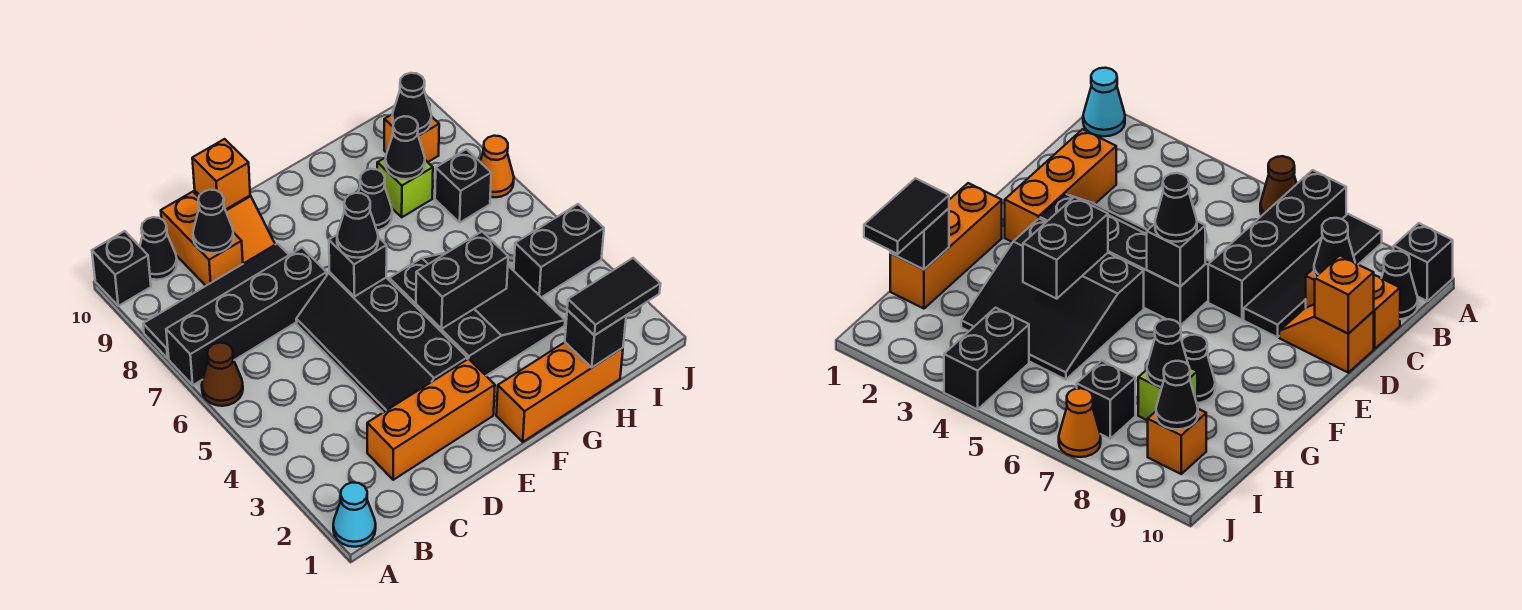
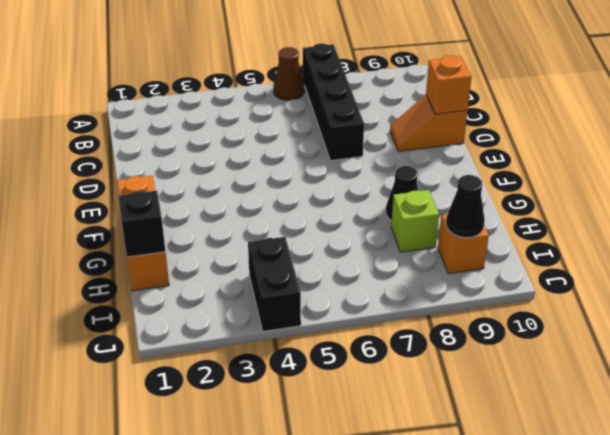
none -> cyan 1x1 cone [333,482,376,547]
none -> black 1x4 tile [143,244,289,358]
none -> black 1x1 brick [92,231,151,306]

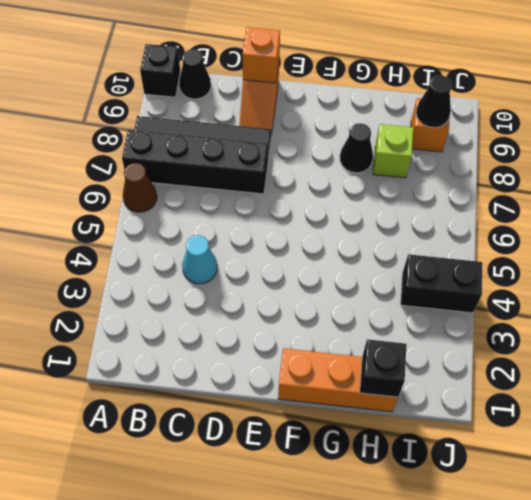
cyan 1x1 cone [182,235,217,284] -> cyan 1x1 cone moved to [333,482,376,547]
none -> orange 1x3 brick [367,359,495,480]
none -> orange 1x2 brick [161,192,243,286]
none -> black 2x4 slope [296,272,467,412]

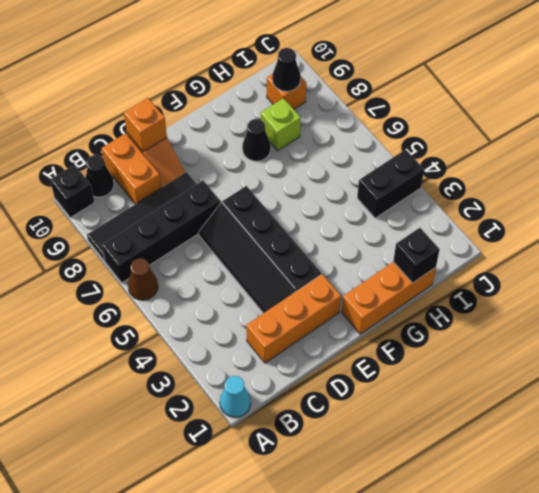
none -> black 3x3 slope [389,253,565,376]
none -> black 1x1 brick [435,149,491,222]
none -> orange 1x1 cone [480,136,514,197]

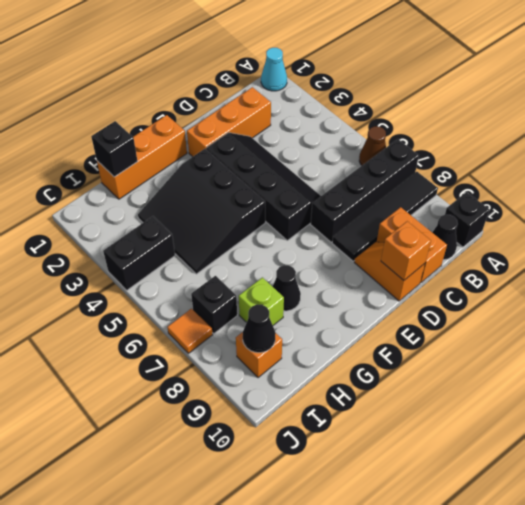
orange 1x1 tile [167,309,213,353] -> orange 1x1 cone [480,136,514,197]
none -> black 1x1 cone [193,190,234,253]
none -> black 1x1 brick [329,235,387,297]
none -> black 1x2 brick [416,232,508,329]

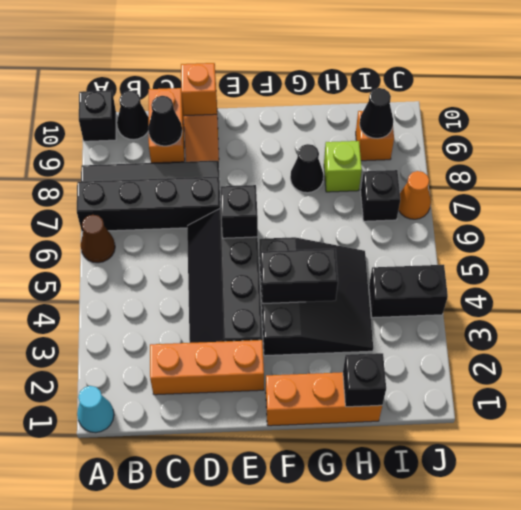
none -> black 1x1 cone [385,116,425,179]
none -> black 1x1 cone [337,193,378,258]
none -> black 1x2 tile [567,258,661,335]

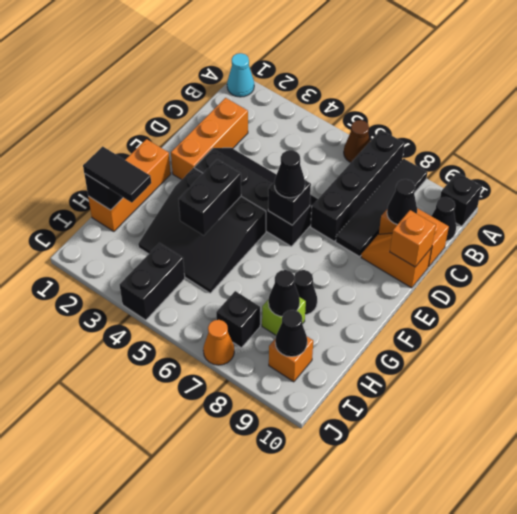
black 1x2 tile [83,147,151,203] -> black 1x2 tile turned to [567,258,661,335]

